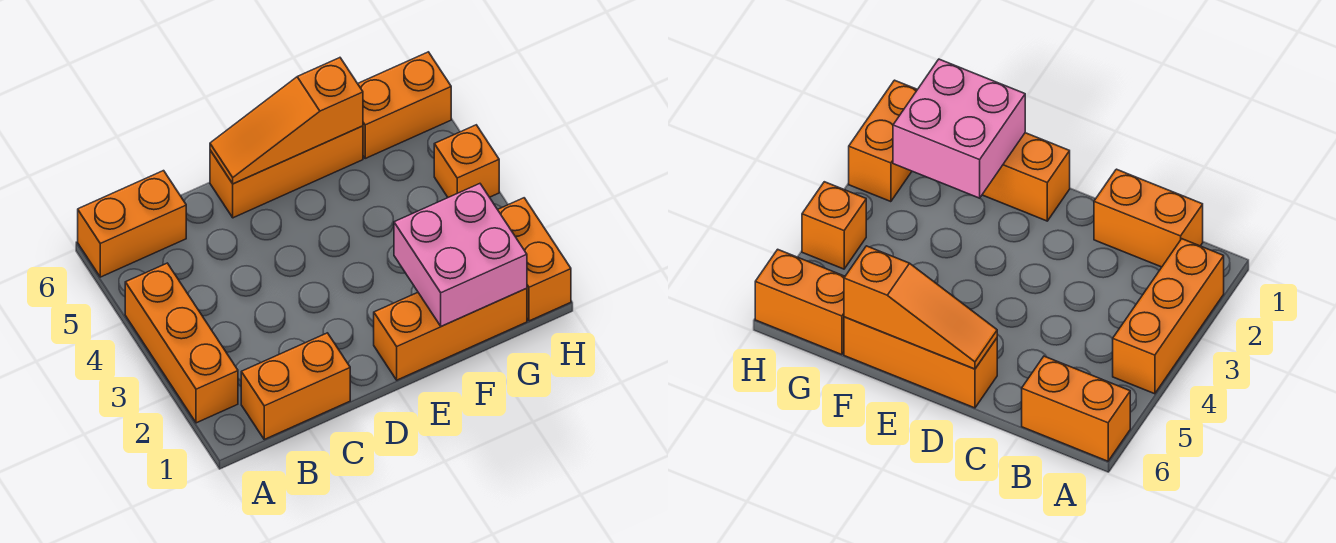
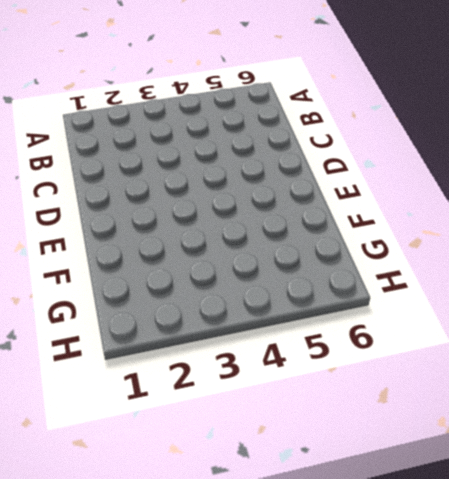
none -> orange 1x3 brick [125,263,238,423]
none -> orange 1x2 brick [78,171,186,277]

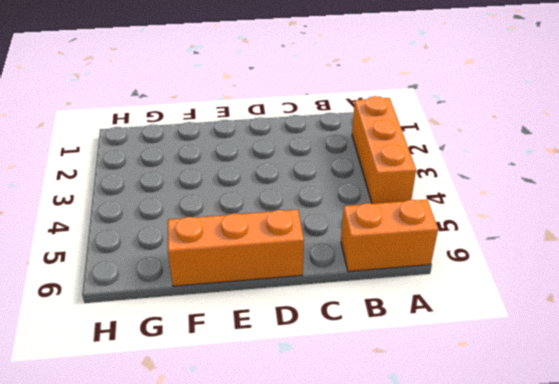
none -> orange 1x2 brick [241,333,350,439]
none -> orange 1x3 brick [374,288,527,380]

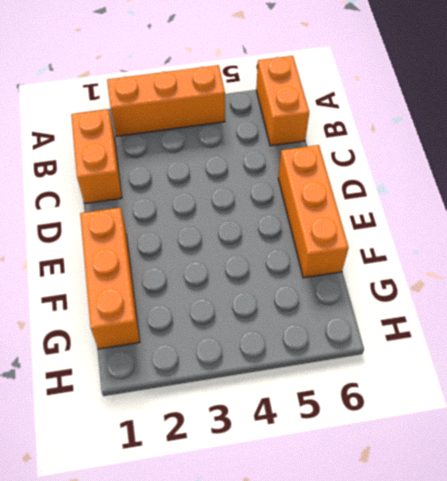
none -> orange 1x2 brick [358,52,451,158]
none -> orange 1x2 brick [498,198,571,321]

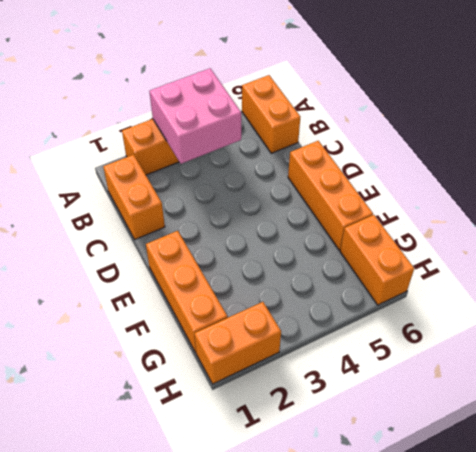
pink 2x2 brick [149,68,241,164] -> pink 2x2 brick moved to [394,184,527,326]
none -> orange 1x1 brick [434,125,499,197]
none -> orange 1x3 slope [210,58,363,184]

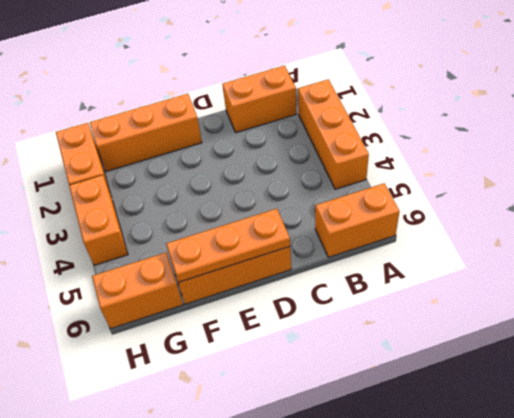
orange 1x3 plate [166,209,290,282] -> orange 1x3 slope [210,58,363,184]
orange 1x2 brick [69,175,128,265] -> orange 1x1 brick [434,125,499,197]
none -> pink 2x2 brick [394,184,527,326]

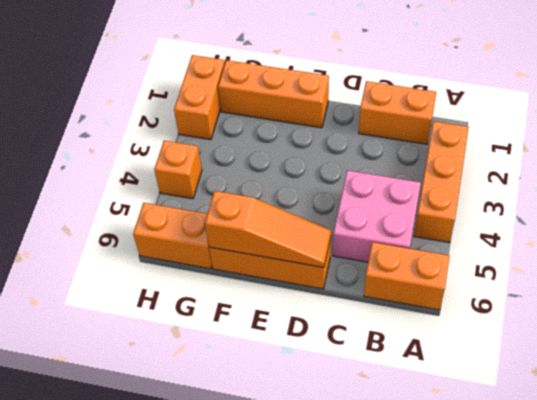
pink 2x2 brick [333,170,421,262] -> pink 2x2 brick moved to [394,184,527,326]

